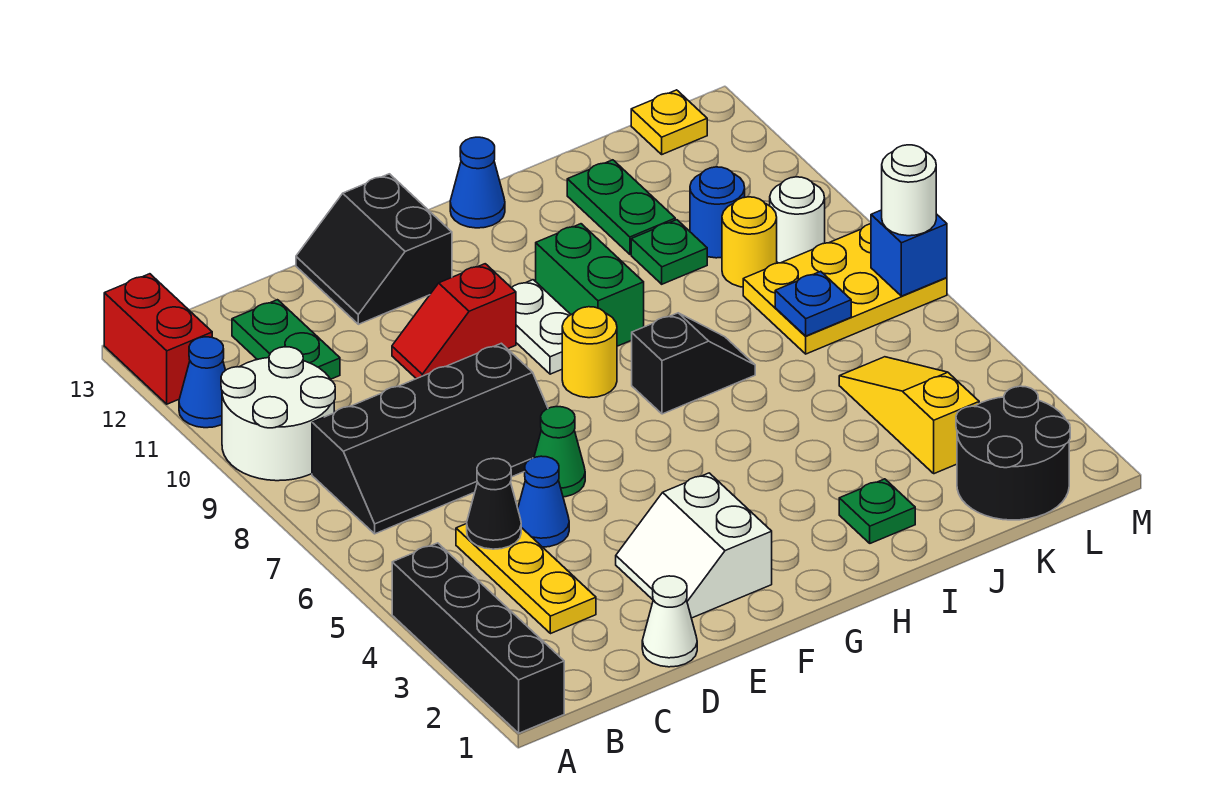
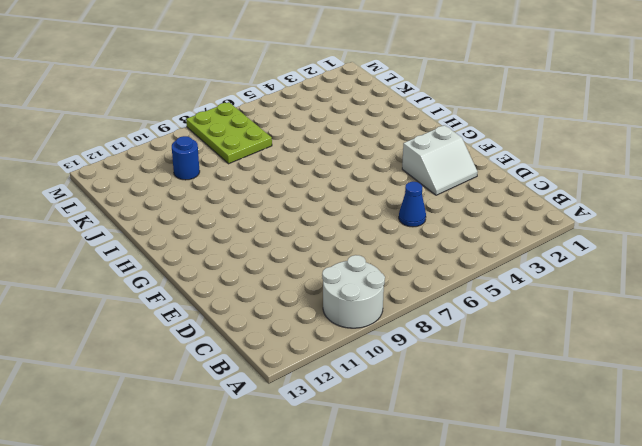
lime 2x3 plate [186,102,272,164] -> yellow 2x3 plate [743,224,947,354]
none -> black 1x4 brick [392,543,564,733]
none -> blue 1x1 cone [179,337,226,428]
none -> red 1x2 brick [104,274,212,404]
none -> black 2x4 slope [312,343,548,534]

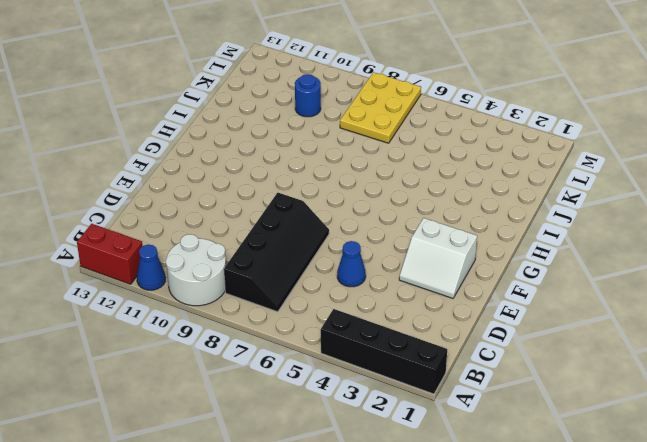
none -> yellow 1x3 plate [456,524,596,634]
none -> green 1x2 plate [232,300,340,379]
none -> white 1x1 cone [642,576,697,667]
none -> green 1x1 cone [534,407,585,497]

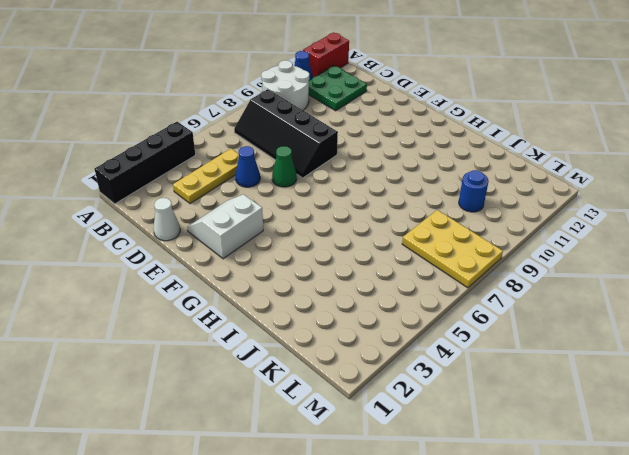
green 2x2 plate [309,66,367,111] -> green 1x2 plate [232,300,340,379]
none -> red 1x2 slope [392,264,516,379]
none -> black 2x2 slope [296,174,452,324]
none -> yellow 1x1 round brick [562,307,617,398]
none -> white 1x2 plate [512,280,571,374]

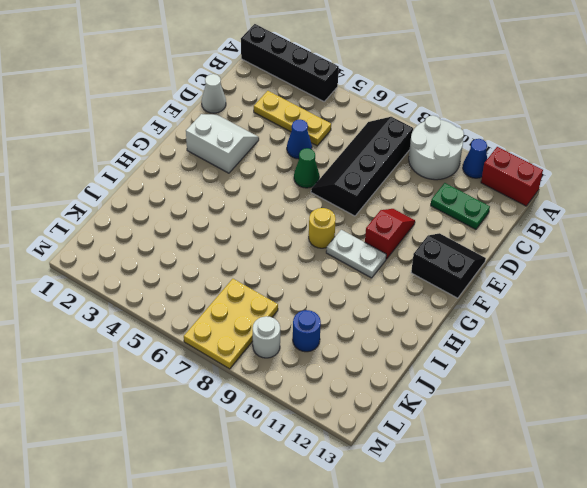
none -> black 1x2 slope [632,313,755,414]
none -> green 1x2 brick [536,224,644,346]
none -> blue 1x1 cone [450,137,505,228]
none -> green 1x1 plate [839,479,915,543]

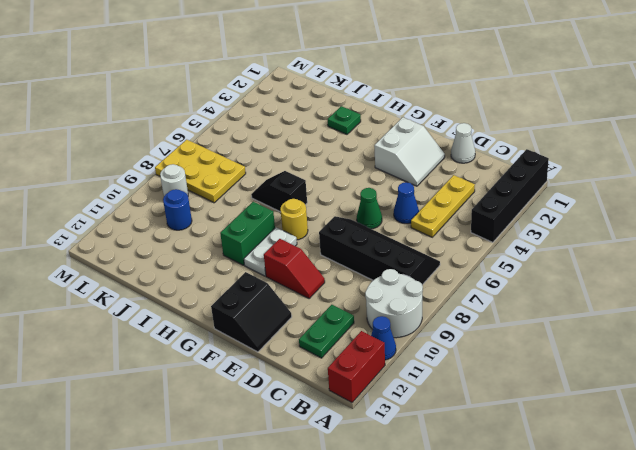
none -> blue 1x1 cone [450,137,505,228]
none -> green 1x1 plate [631,220,707,284]
none -> green 1x2 plate [567,160,675,254]
none -> black 2x2 round brick [956,386,1070,520]

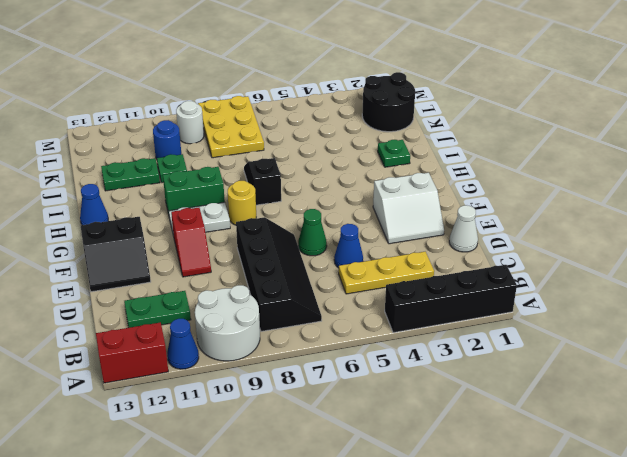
none -> yellow 1x3 slope [839,357,979,474]
none -> yellow 1x1 round brick [722,197,777,287]
none -> yellow 1x1 plate [631,90,707,154]
none -> black 1x1 cone [467,458,521,549]

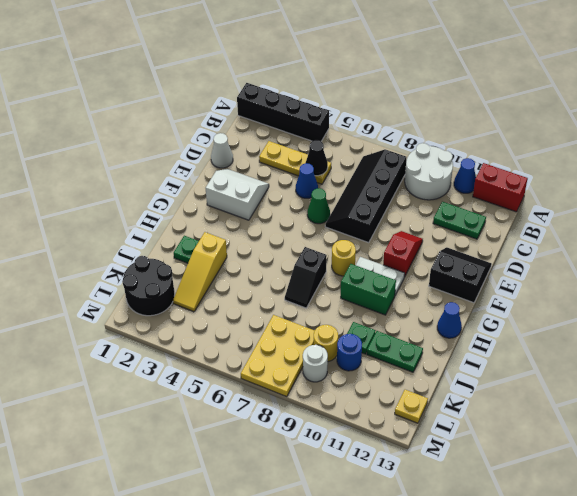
yellow 1x3 slope [173,232,227,312] -> yellow 1x3 slope turned to [839,357,979,474]
none -> blue 1x1 plate [775,271,851,336]
none -> blue 1x1 brick [871,210,947,296]
none -> white 1x1 round brick [882,145,936,236]

